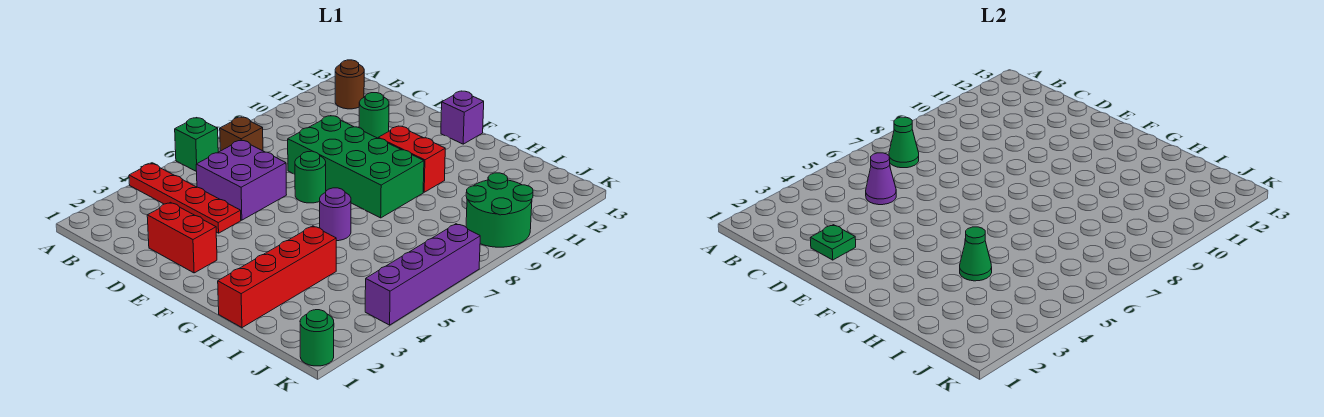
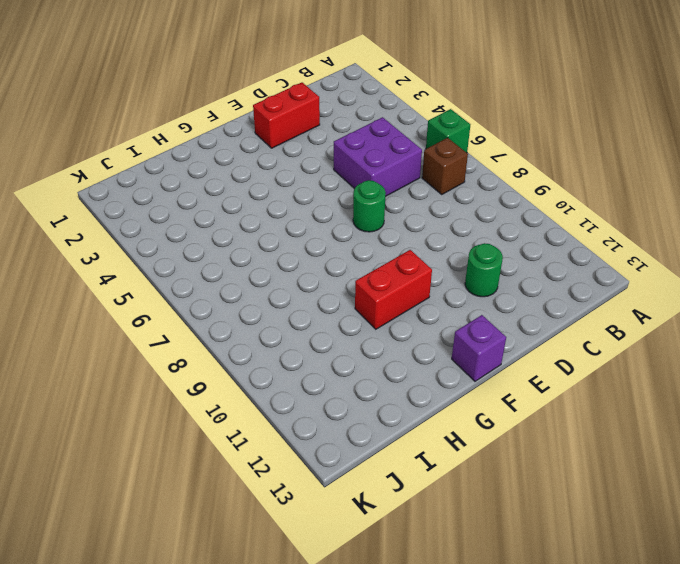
none -> red 1x4 plate [129,163,241,233]
none -> brown 1x1 round brick [335,60,364,109]
none -> green 2x4 brick [288,116,424,218]

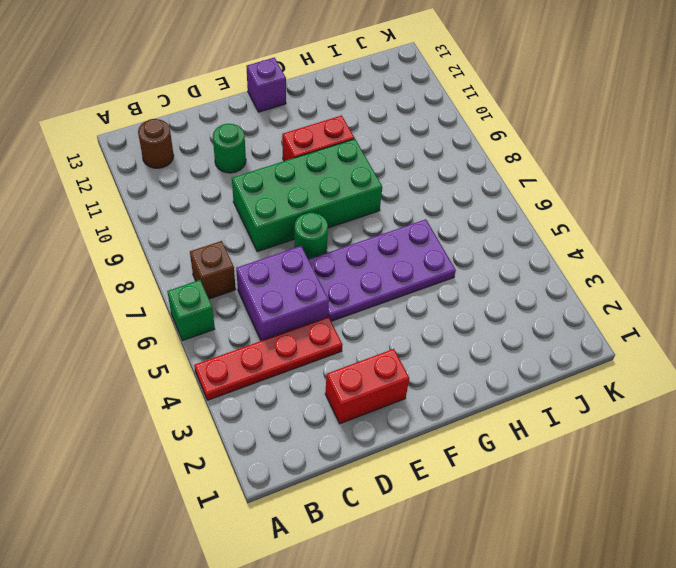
purple 2x4 plate [308,219,456,321] -> purple 1x1 round brick [320,188,351,241]
none -> red 1x4 brick [218,226,336,328]
none -> green 2x2 round brick [466,173,533,247]
none -> green 1x1 round brick [300,310,334,366]

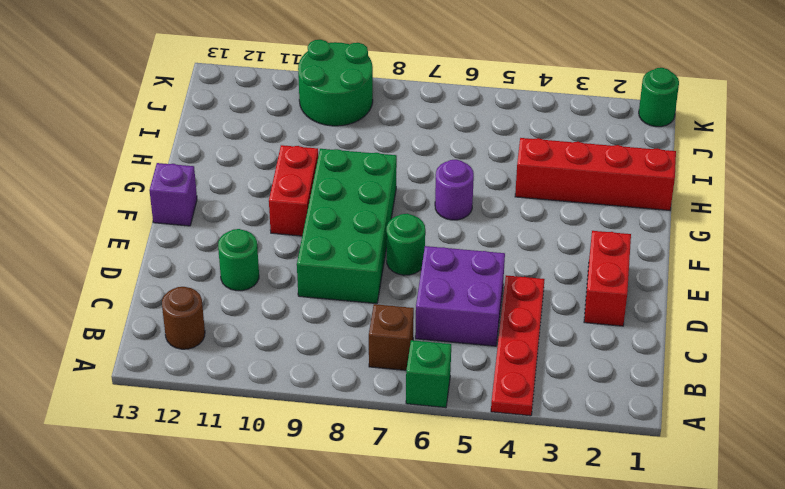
none -> purple 1x4 brick [365,224,480,325]
none -> green 1x1 cone [889,117,919,168]
none -> purple 1x1 cone [866,153,896,205]

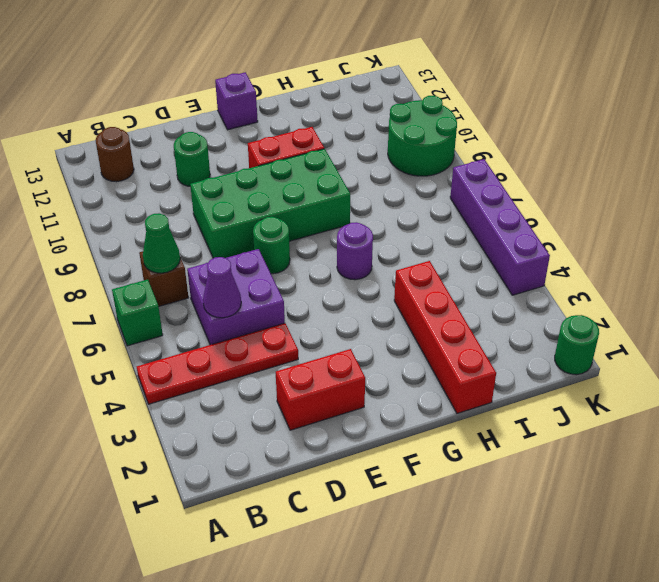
none -> green 1x1 plate [810,225,856,260]
none -> green 1x1 cone [960,227,992,281]

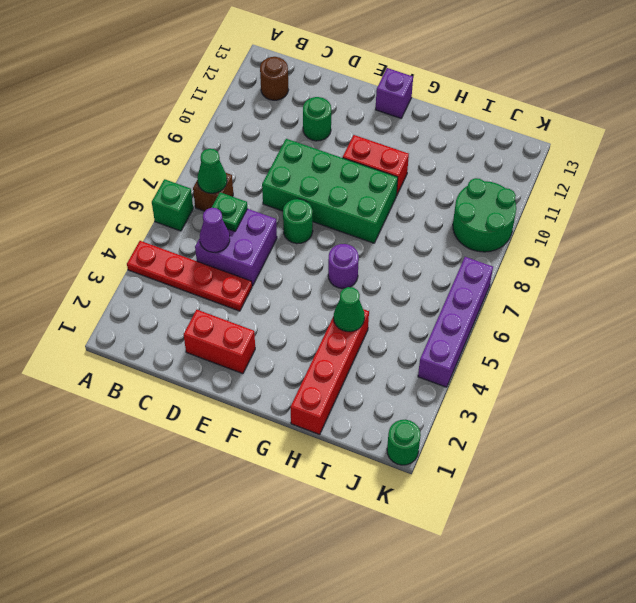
green 1x1 plate [212,192,247,231] -> green 1x1 plate moved to [810,225,856,260]

